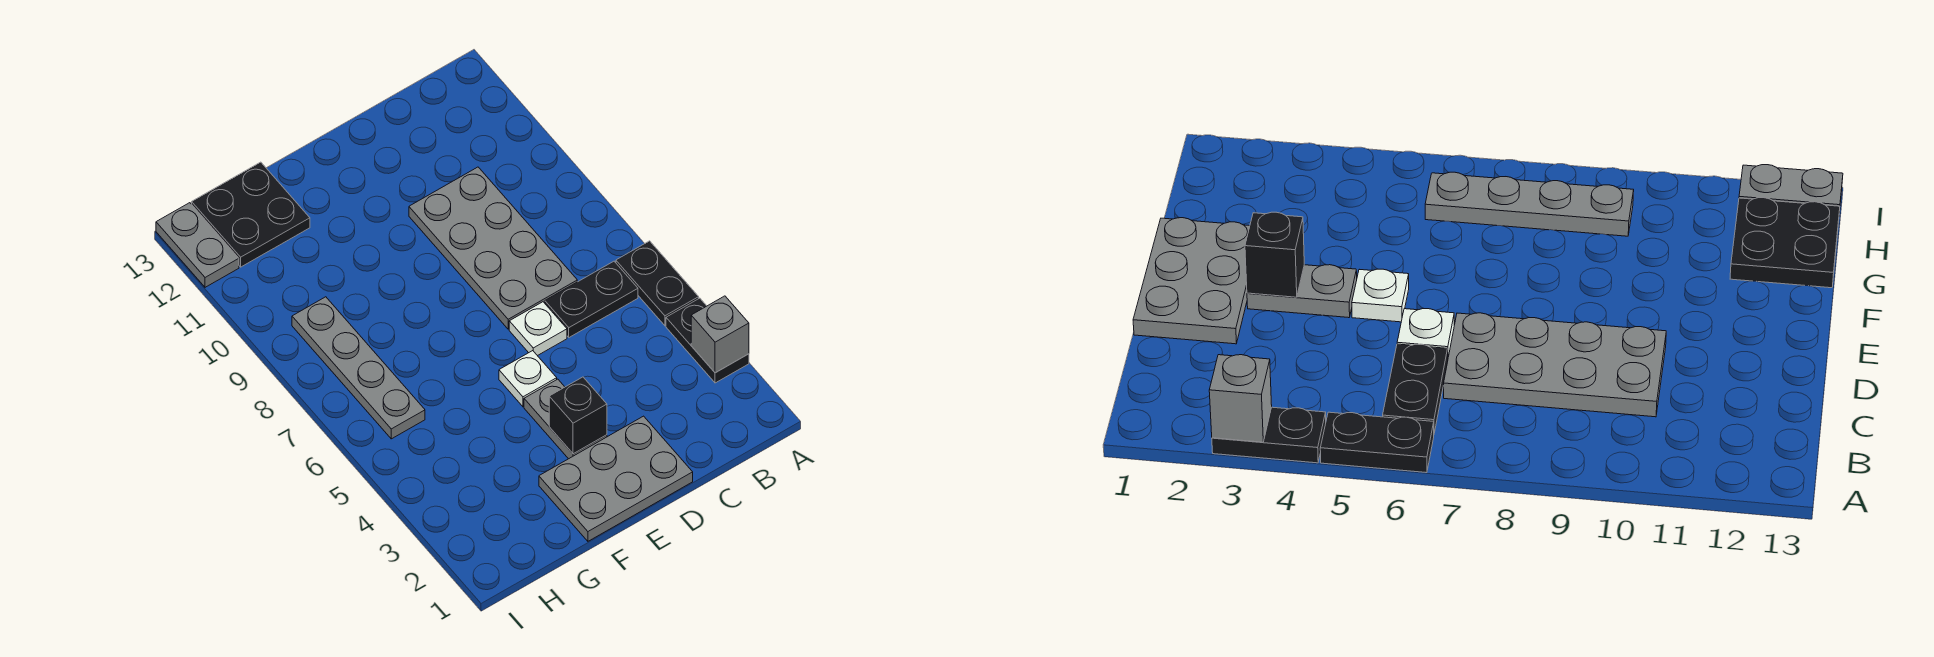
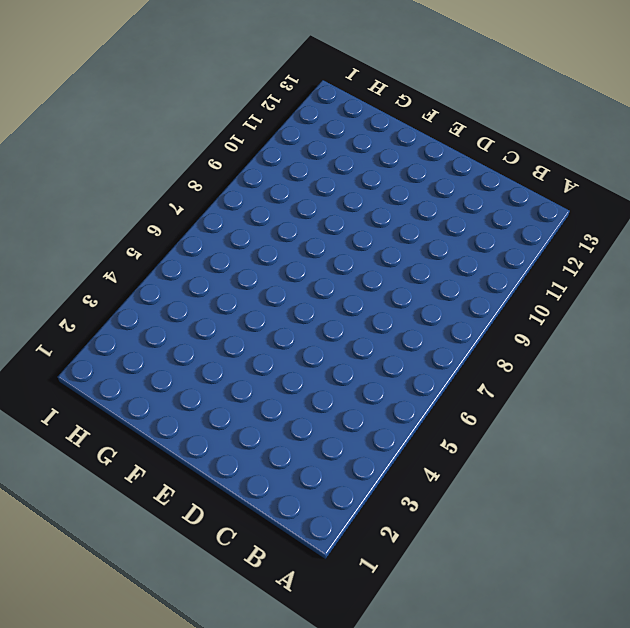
none -> black 1x2 plate [666,298,749,383]
none -> black 1x2 plate [616,241,699,326]
none -> black 1x2 plate [545,261,638,337]

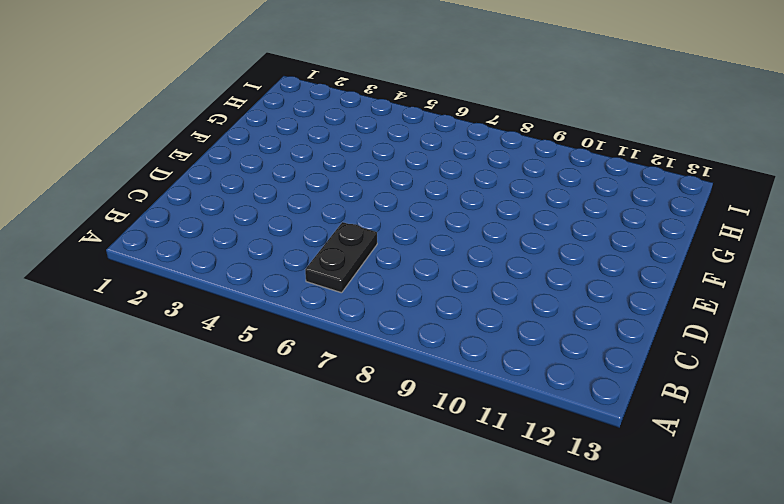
none -> black 1x2 plate [666,298,749,383]
none -> black 1x2 plate [616,241,699,326]
none -> grey 2x4 plate [409,167,577,329]

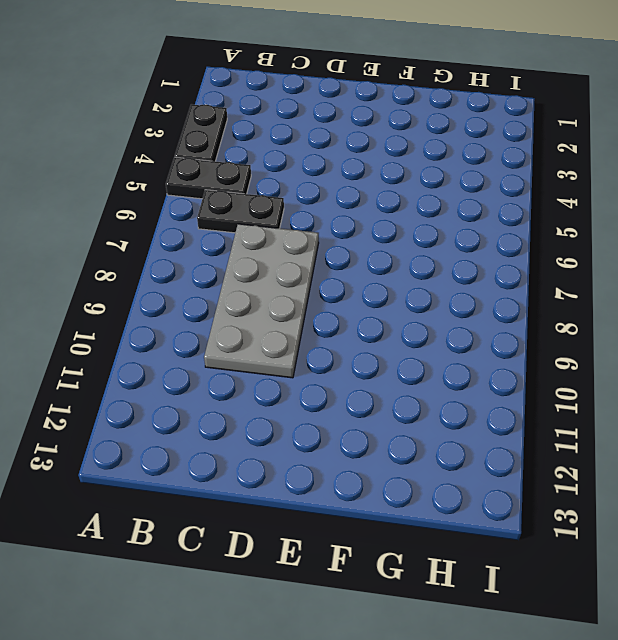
black 1x2 plate [166,157,251,199] -> black 1x2 plate turned to [616,241,699,326]
none -> grey 2x3 plate [539,416,693,541]
none -> white 1x1 plate [509,302,567,356]
none -> grey 1x2 plate [524,379,607,459]

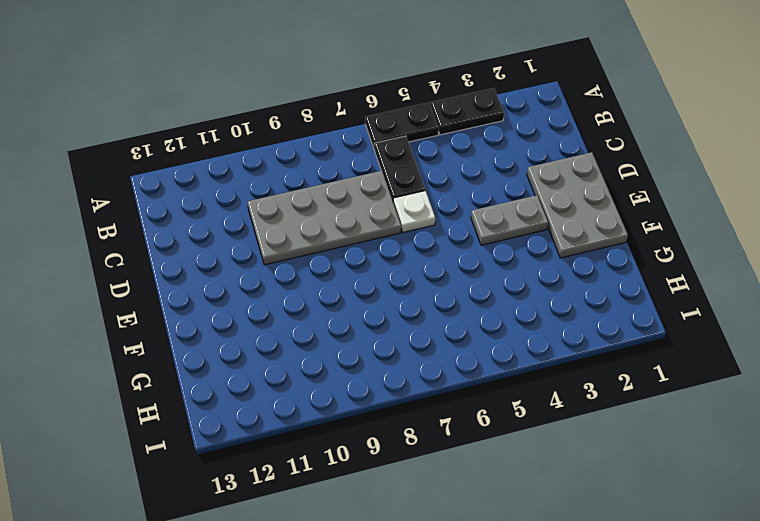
none -> white 1x1 plate [499,351,557,407]
none -> black 2x2 plate [192,162,310,267]
none -> grey 1x4 plate [292,297,425,439]

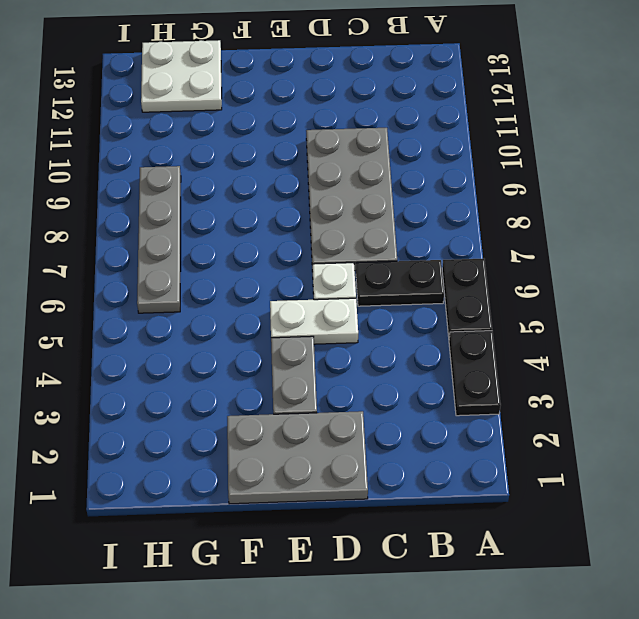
white 1x2 plate [270,298,358,344] -> white 1x1 plate [499,351,557,407]
white 2x2 plate [141,40,222,112] -> black 2x2 plate [192,162,310,267]
none -> grey 1x2 plate [156,203,239,287]
none -> grey 1x1 brick [691,296,749,373]
none -> black 1x1 brick [549,377,607,454]

